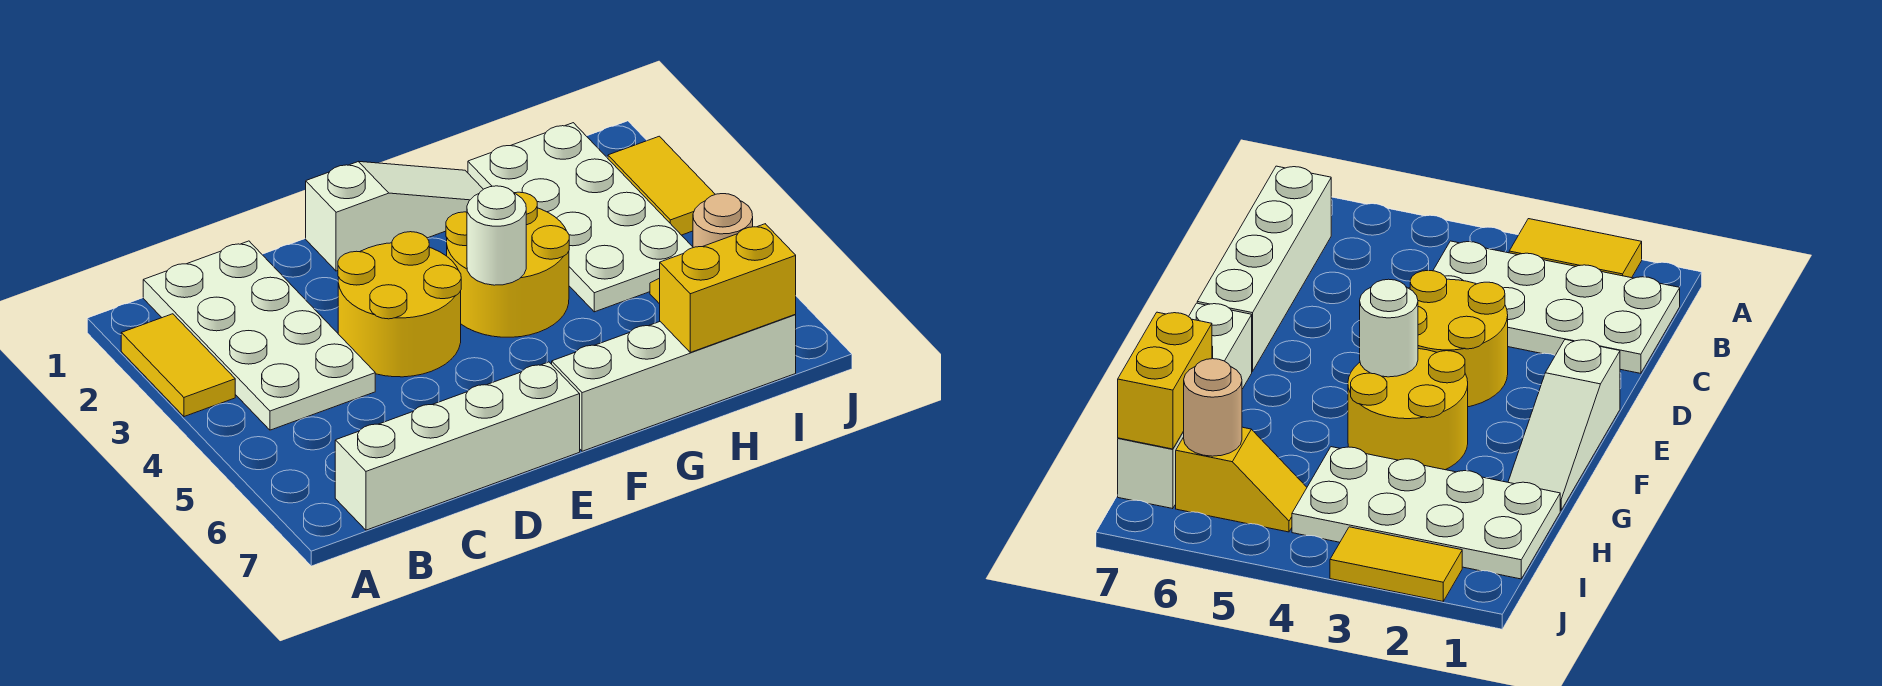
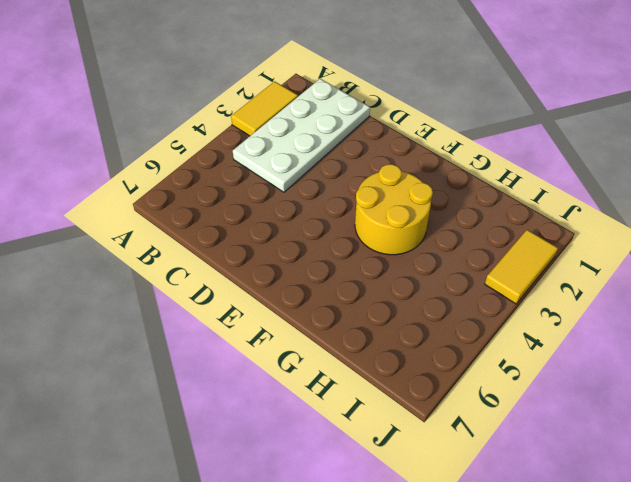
none -> white 1x4 brick [335,362,580,530]
none -> yellow 2x2 round brick [338,232,461,377]
none -> white 1x3 slope [306,162,483,271]

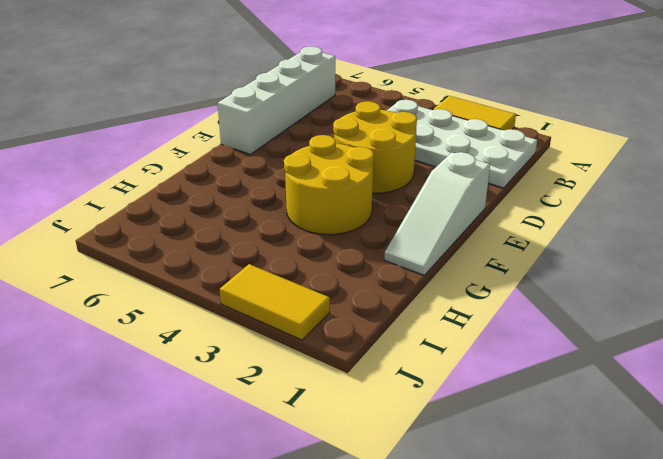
none -> white 1x4 brick [552,314,796,451]
none -> white 2x4 plate [468,123,693,312]
none -> yellow 1x2 slope [1176,427,1307,532]

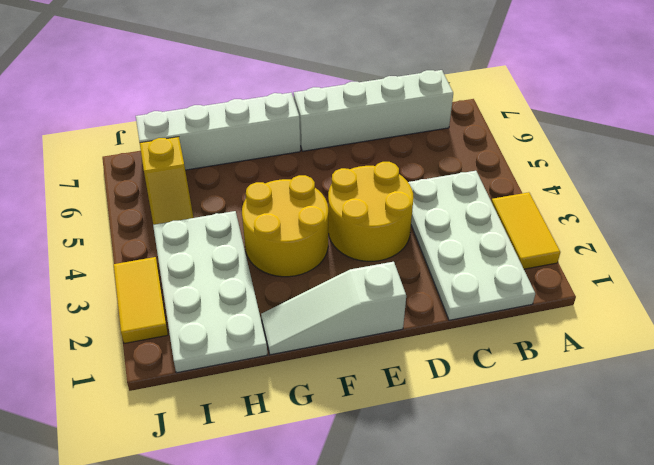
none -> white 1x1 round brick [467,186,526,285]
none -> yellow 1x2 brick [660,224,796,352]
none -> tan 1x1 round brick [693,194,753,248]

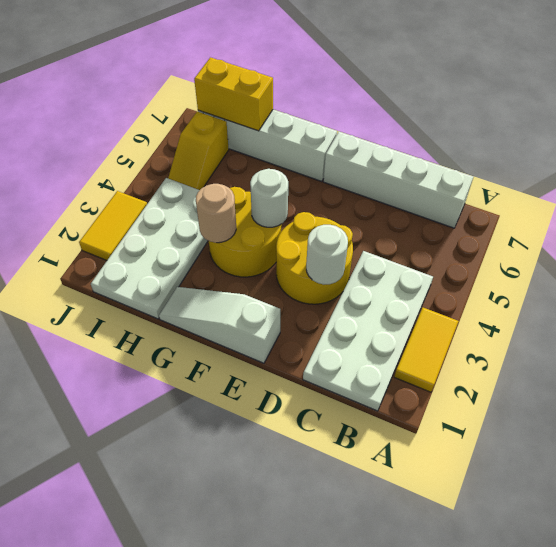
white 1x1 round brick [306,225,348,285] -> none
tan 1x1 round brick [196,184,236,243] -> tan 1x1 round brick moved to [693,194,753,248]

